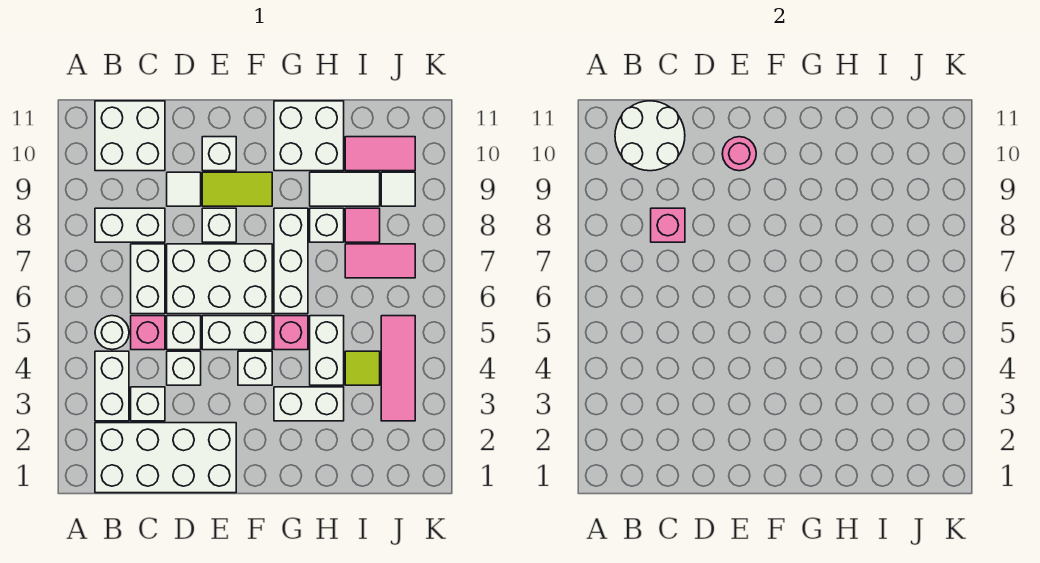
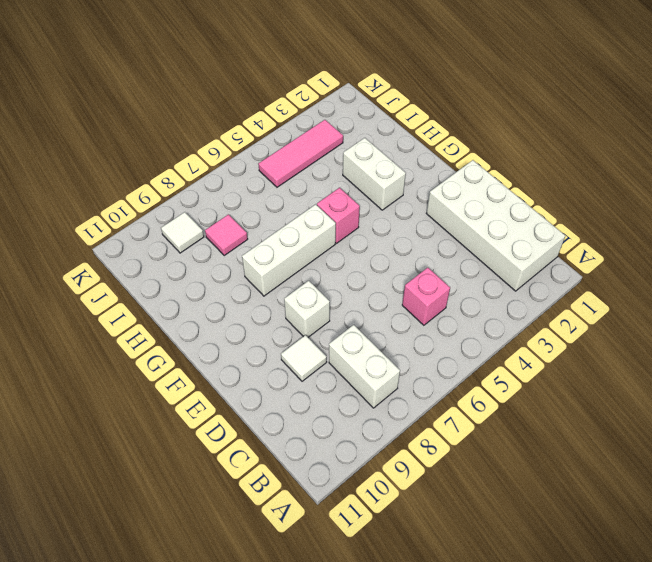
none -> white 1x2 brick [95,351,129,421]
none -> white 1x1 round brick [95,316,129,350]
none -> white 2x2 brick [95,101,165,171]
none -> white 1x1 brick [131,387,165,421]

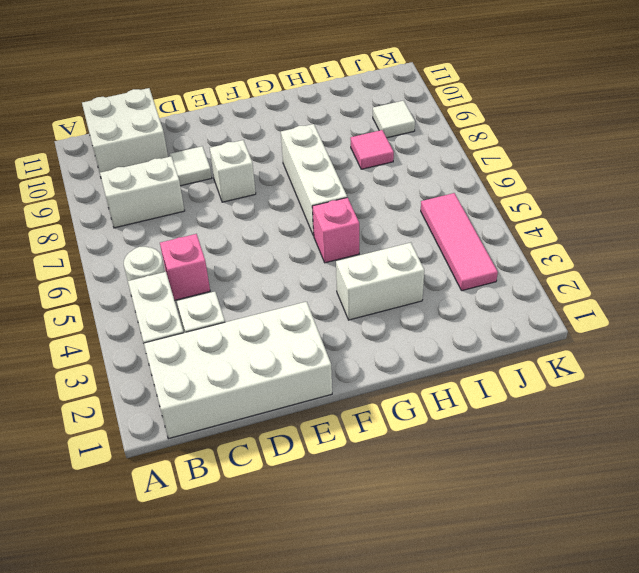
none -> white 1x2 brick [131,244,165,314]
none -> white 1x1 brick [167,351,201,385]
none -> white 1x1 brick [167,316,201,350]
none -> white 2x3 brick [167,244,272,314]

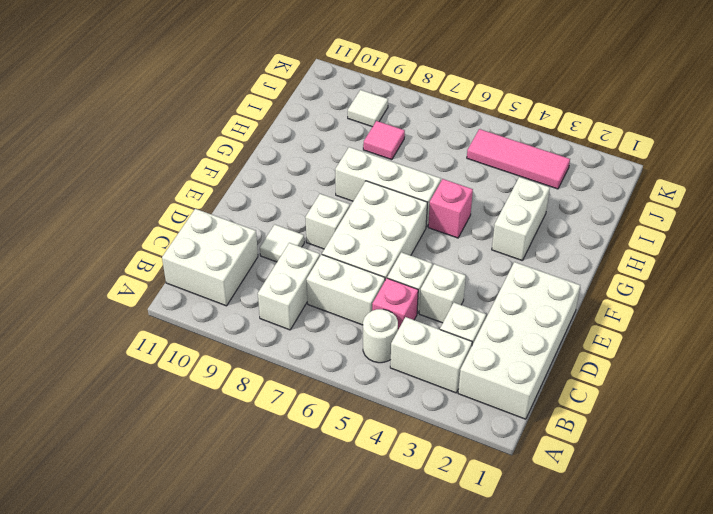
none -> white 1x2 brick [202,316,272,350]
none -> lime 1x2 tile [202,172,272,206]
none -> white 1x1 brick [202,137,236,171]
none -> white 1x1 brick [238,351,272,385]

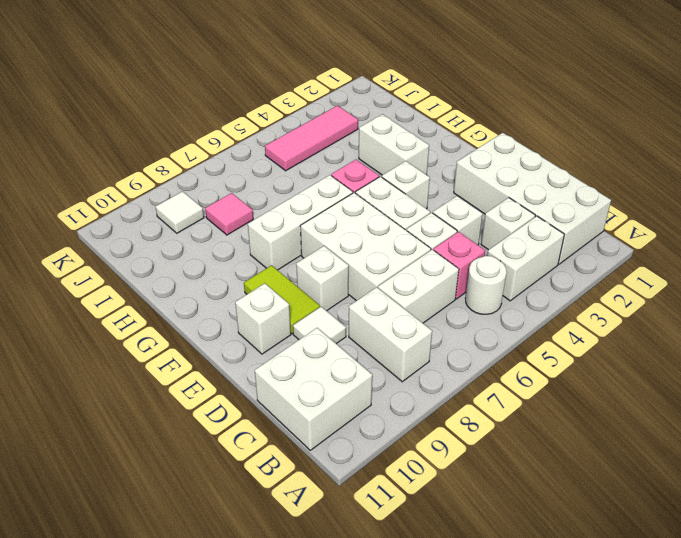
none -> white 2x2 brick [274,101,344,171]
none -> white 1x2 brick [310,316,344,385]
none -> white 1x1 brick [310,208,344,242]
none -> white 1x2 tile [310,172,380,206]

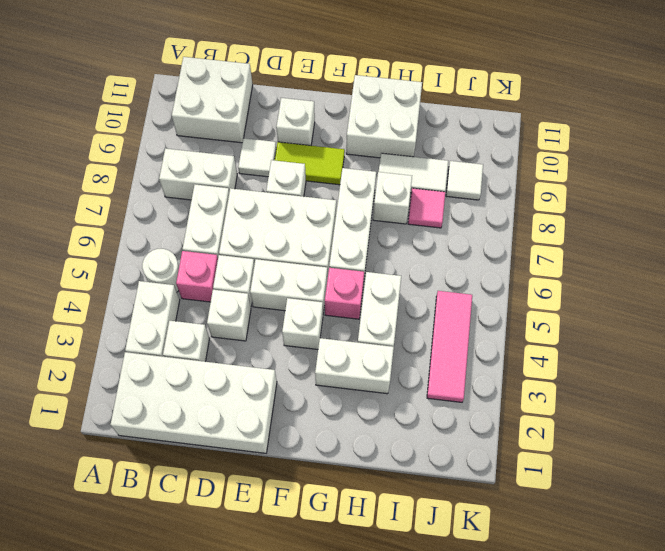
none -> lime 1x1 tile [345,351,380,385]
none -> pink 1x2 tile [345,244,415,278]
none -> pink 1x2 tile [345,137,415,171]
none -> white 2x2 round brick [615,101,685,171]

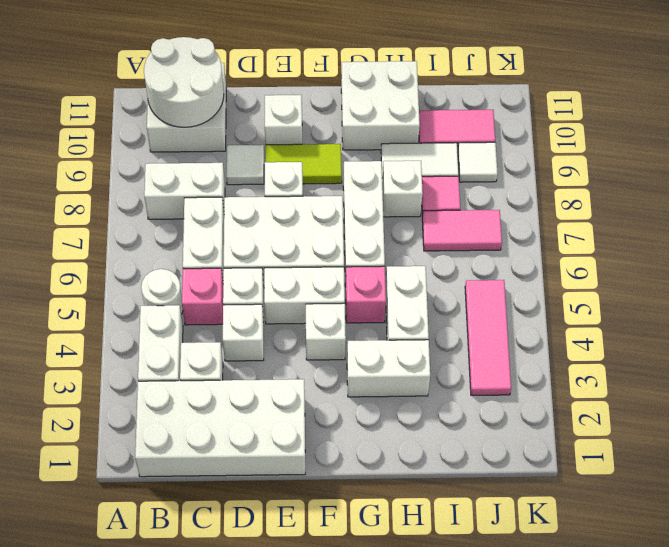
none -> lime 1x1 tile [345,351,380,385]
none -> pink 1x1 brick [651,208,685,242]
none -> pink 1x1 round brick [722,137,756,171]

